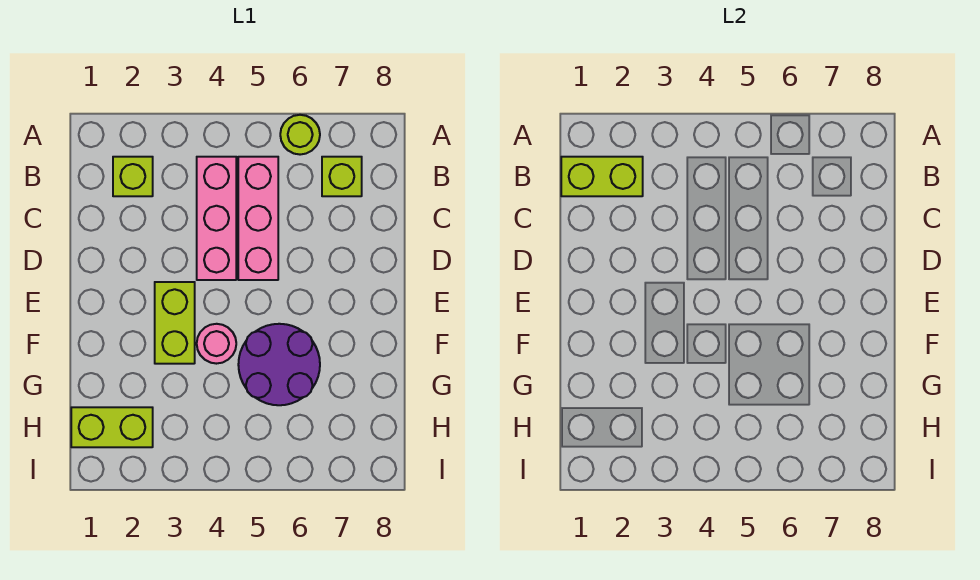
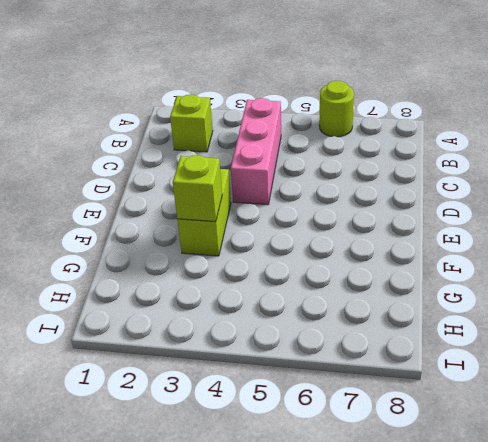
lime 1x1 brick [173,155,222,222] -> lime 1x1 brick moved to [322,157,362,196]
none -> pink 1x3 brick [238,157,278,280]
none -> pink 1x1 round brick [197,324,236,364]

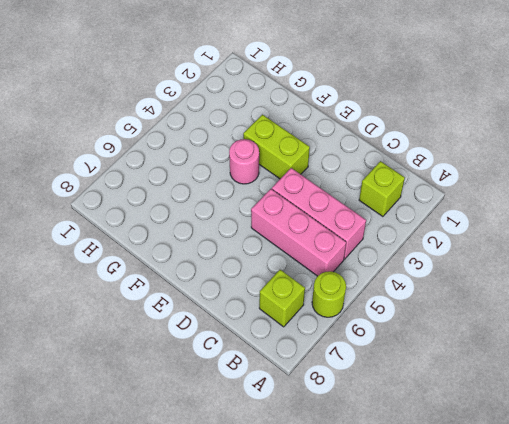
none -> purple 2x2 round brick [238,324,320,405]
none -> lime 1x2 brick [71,407,153,447]

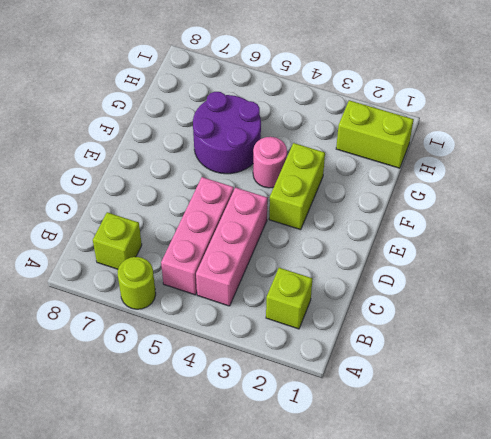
none -> lime 1x2 brick [561,157,643,196]

